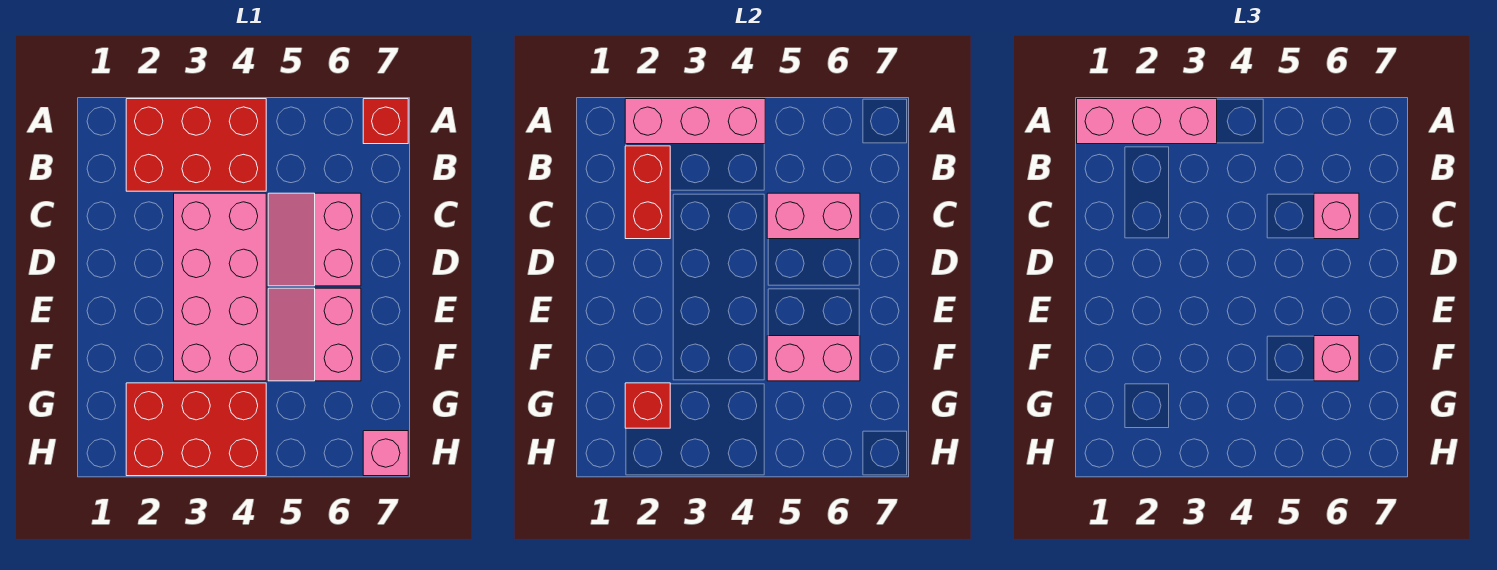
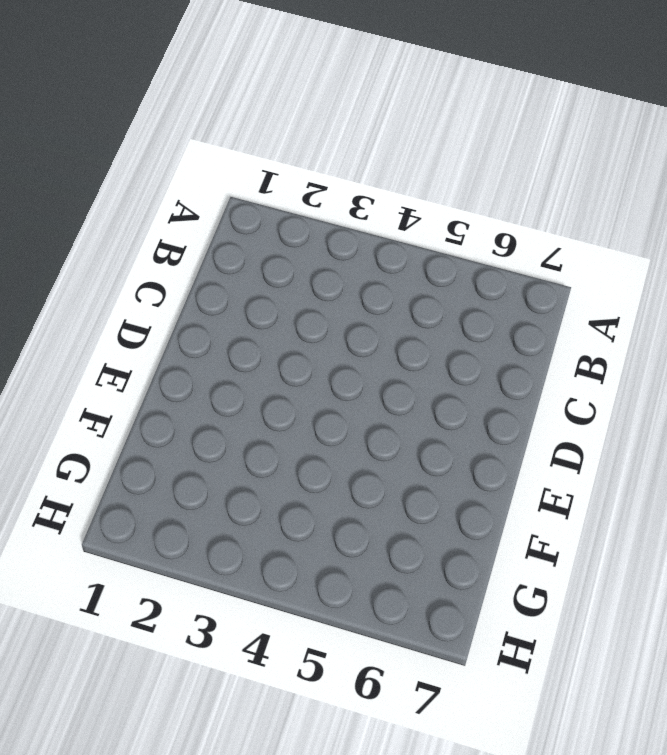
none -> red 2x3 brick [126,99,266,191]
none -> red 1x1 brick [363,99,408,144]
none -> pink 2x4 brick [174,193,266,381]

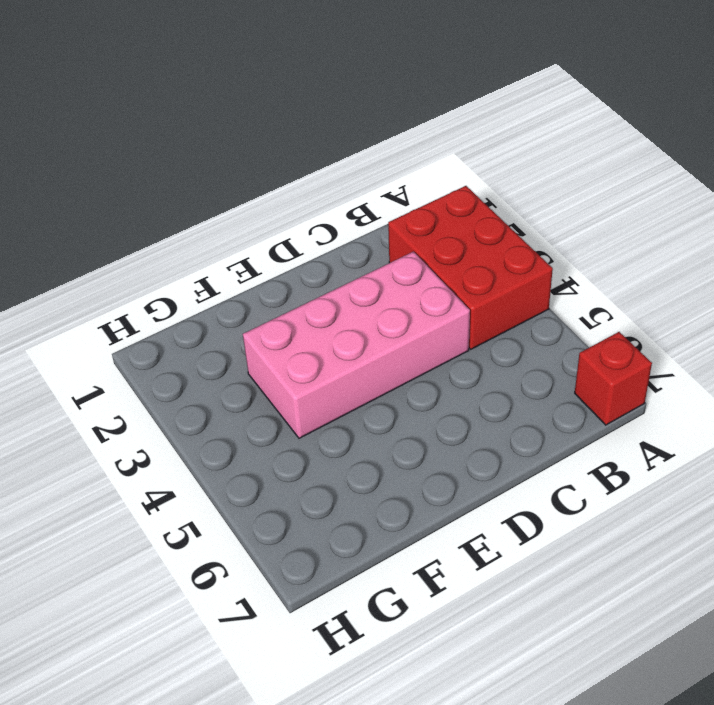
none -> pink 2x2 slope [268,193,361,286]
none -> pink 2x2 slope [268,288,361,381]
none -> red 2x3 brick [126,383,266,476]

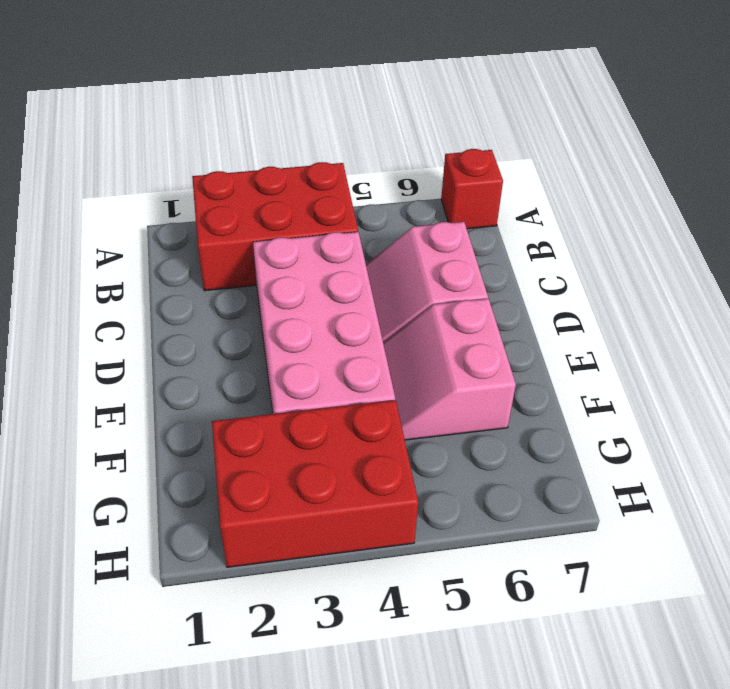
none -> pink 1x1 brick [363,431,408,476]
none -> pink 1x3 brick [625,99,765,144]
none -> red 1x2 brick [625,146,670,239]

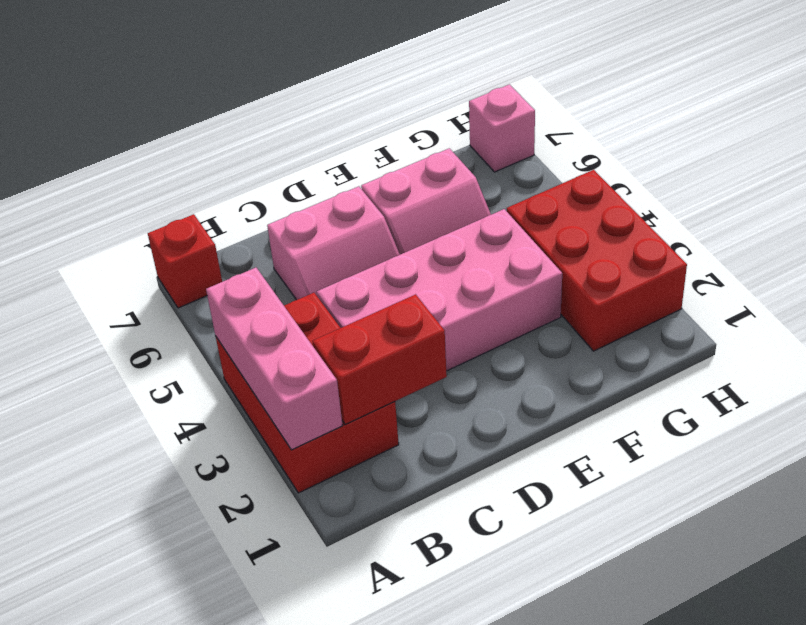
none -> pink 1x2 brick [767,193,860,239]
none -> pink 1x2 brick [767,336,860,381]
none -> red 1x1 brick [625,383,670,428]

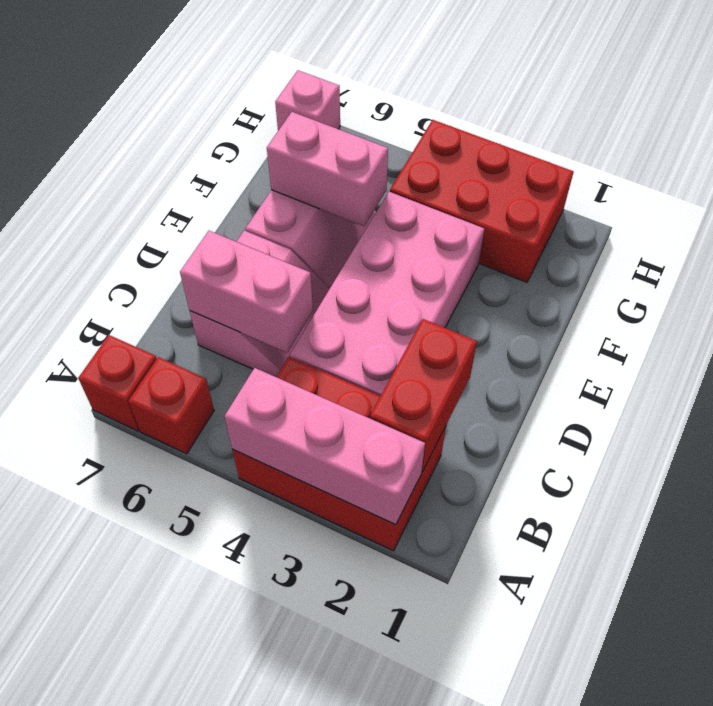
red 1x1 brick [128,357,214,454] -> red 1x1 brick moved to [625,383,670,428]
none -> pink 1x3 brick [1077,99,1217,144]
none -> pink 1x1 brick [1314,193,1359,239]
none -> pink 1x1 brick [1314,336,1359,381]

